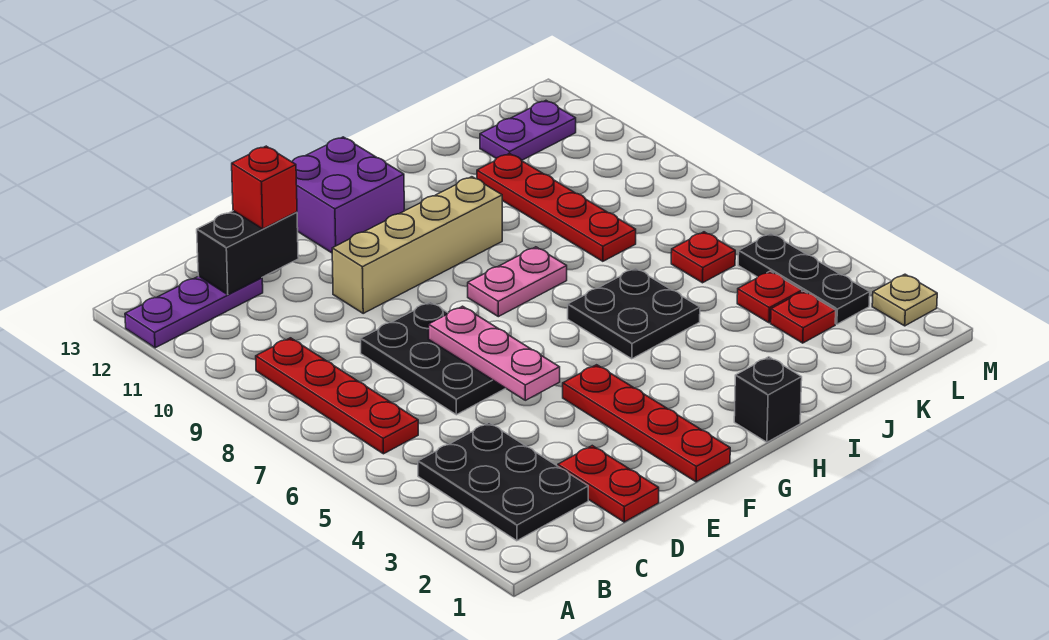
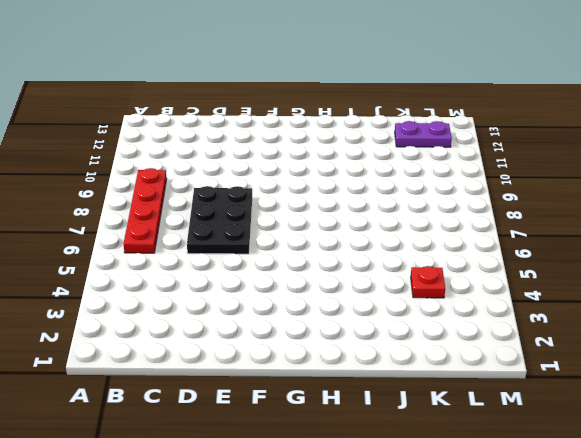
none -> purple 1x3 plate [125,276,263,348]
none -> black 2x3 plate [418,423,588,541]
none -> red 1x2 plate [558,446,659,522]

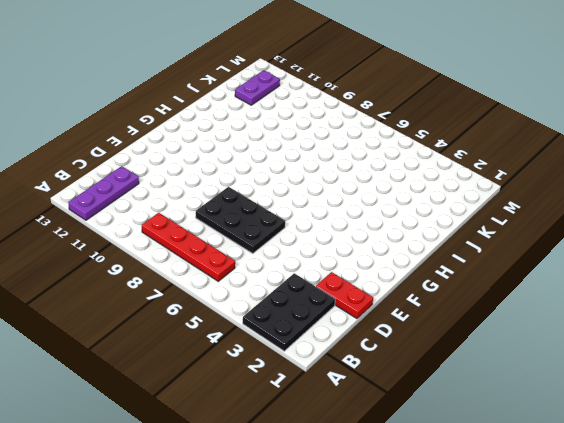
black 2x3 plate [243,273,335,351] -> black 2x3 plate turned to [418,423,588,541]
none -> tan 1x4 brick [332,177,502,313]
none -> red 1x4 plate [563,365,730,482]
none -> purple 2x2 brick [292,137,404,253]

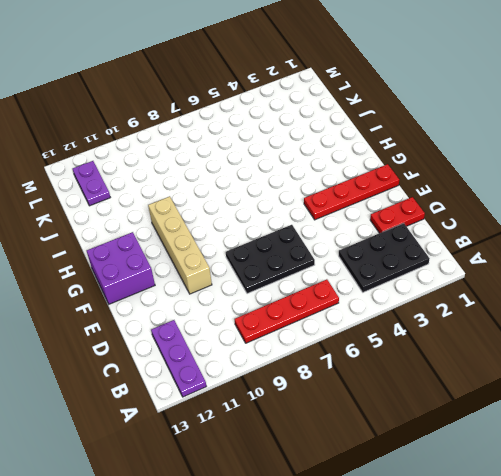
none -> pink 1x2 plate [468,247,567,317]
none -> black 1x1 brick [734,357,802,442]
none -> black 2x2 plate [568,268,700,359]

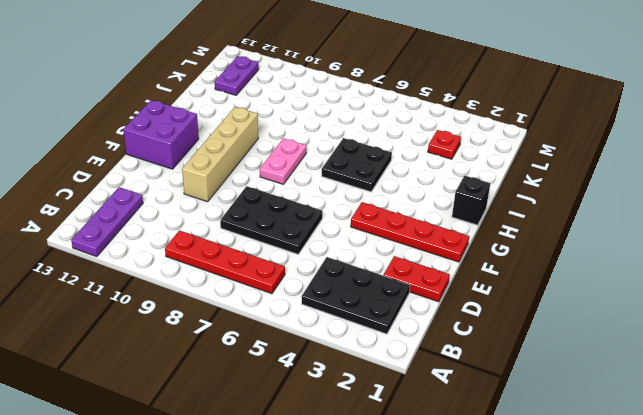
none -> red 1x4 plate [477,153,636,261]
none -> red 1x1 plate [737,271,802,323]
none -> red 1x1 plate [671,232,735,283]

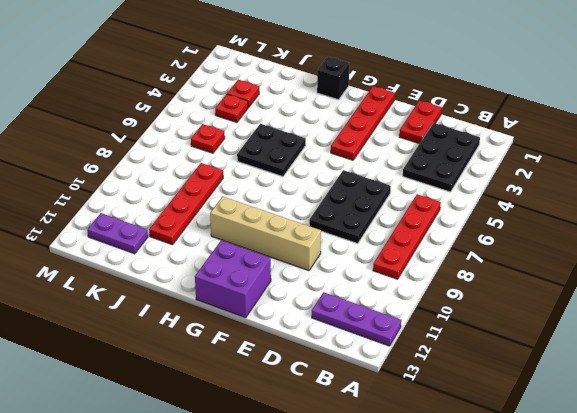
none -> pink 1x2 plate [468,247,567,317]
none -> black 1x3 plate [738,233,870,324]
none -> tan 1x1 plate [872,274,937,326]

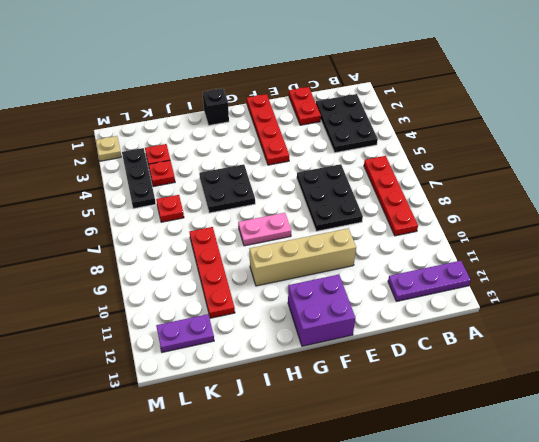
none -> black 1x2 brick [197,211,298,295]
none -> pink 1x3 plate [429,306,560,400]
none -> red 1x1 brick [232,146,297,229]

